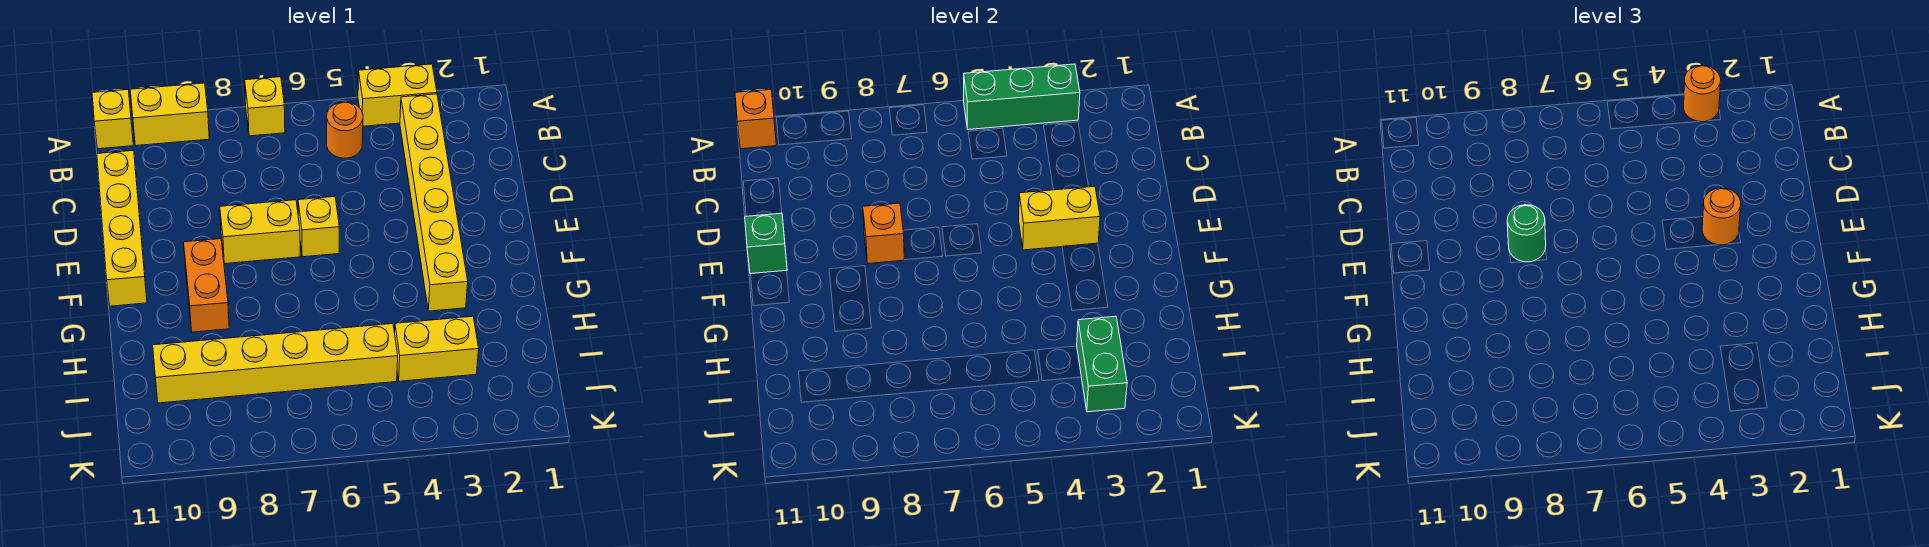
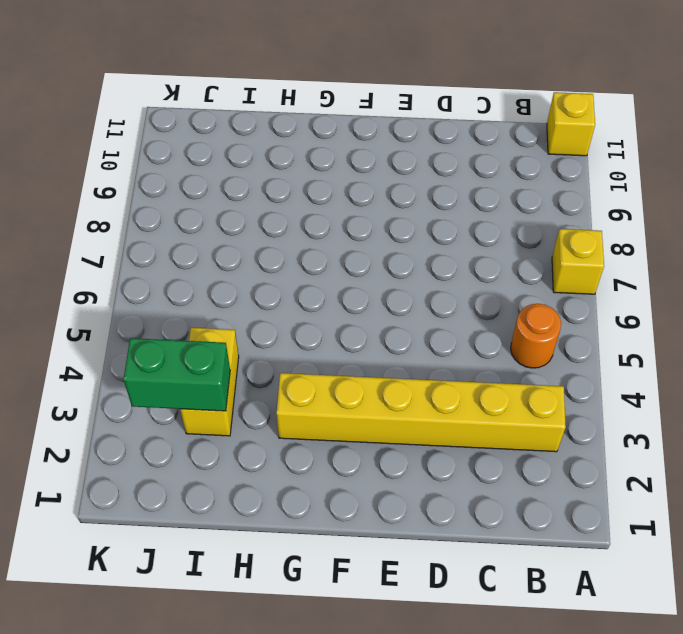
none -> yellow 1x2 brick [358,64,437,126]
none -> yellow 1x2 brick [130,83,209,146]
none -> yellow 1x4 brick [97,151,147,306]

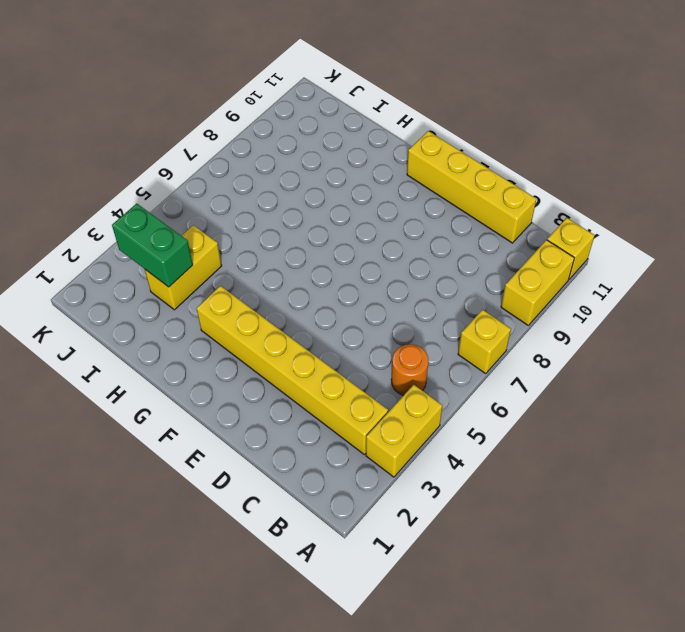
none -> yellow 1x1 brick [298,197,339,257]
none -> yellow 1x2 brick [220,200,300,264]
none -> orange 1x2 brick [184,239,229,332]

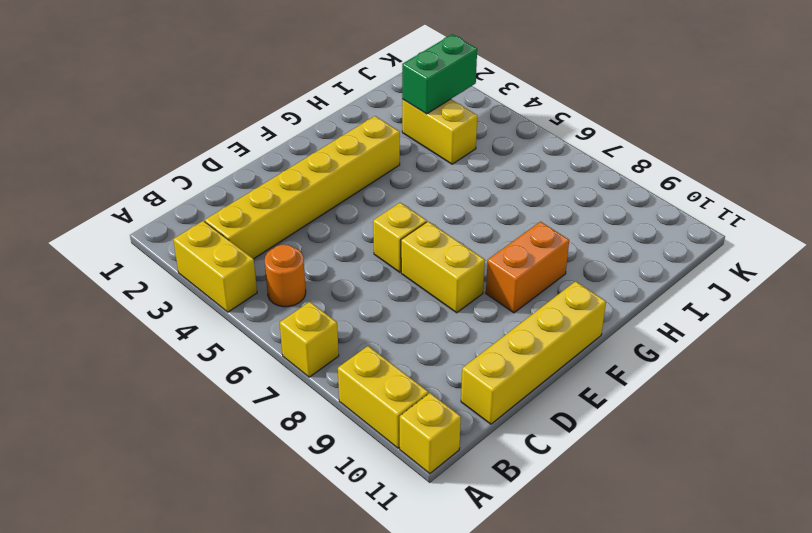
none -> yellow 1x6 brick [153,324,398,403]
none -> green 1x3 brick [964,64,1080,130]
none -> orange 1x1 brick [735,90,776,149]

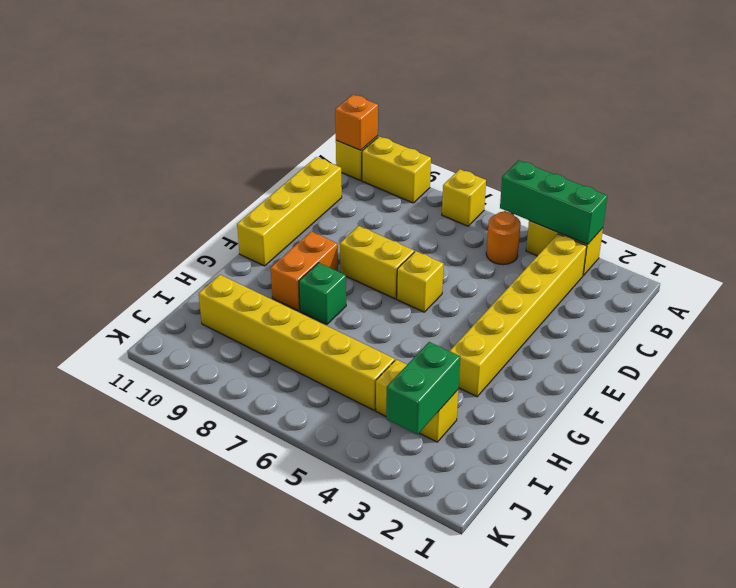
green 1x1 brick [299,263,346,324] -> green 1x1 brick moved to [745,213,787,274]
none -> yellow 1x2 brick [1019,186,1100,250]
none -> orange 1x1 brick [863,203,904,264]
none -> orange 1x1 round brick [1684,66,1721,122]

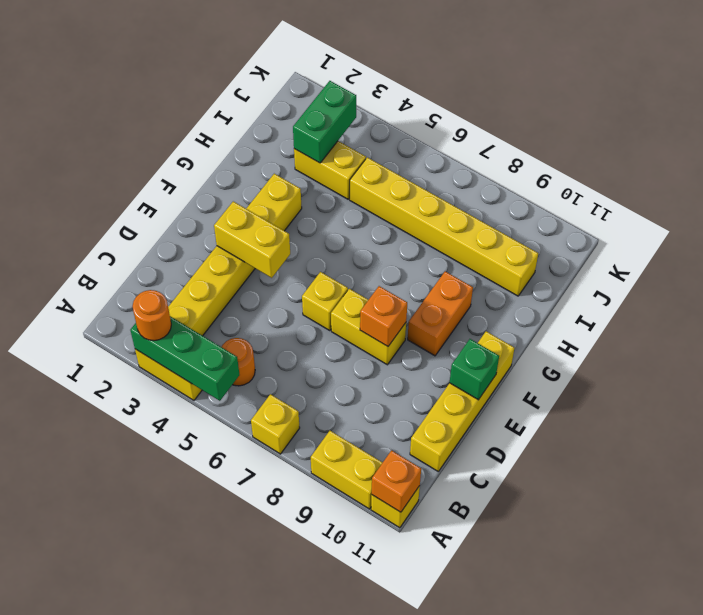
none -> orange 1x1 round brick [1702,188,1741,245]
none -> green 1x1 round brick [1507,205,1546,262]

